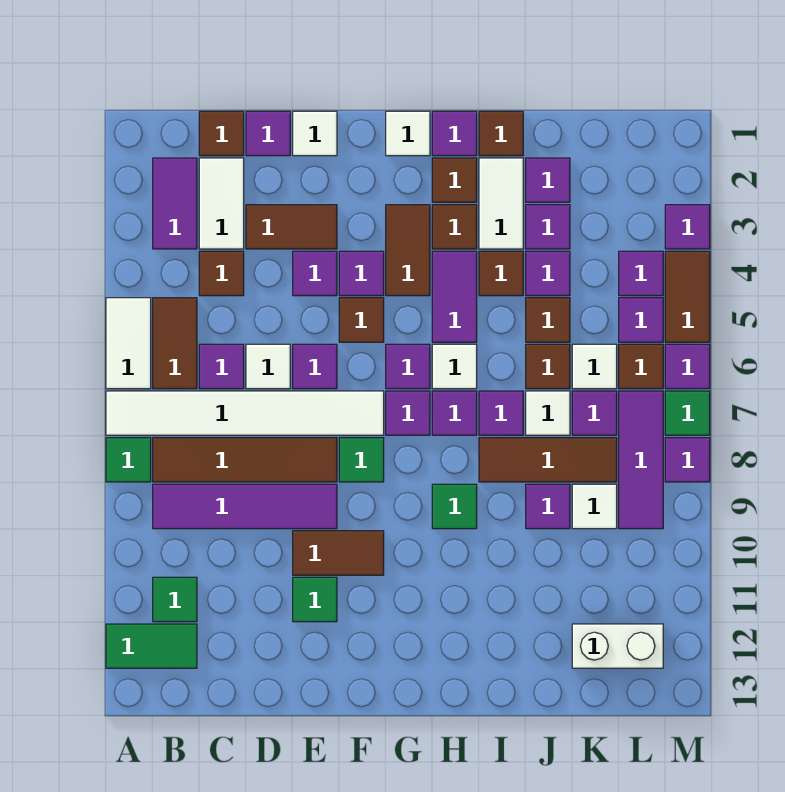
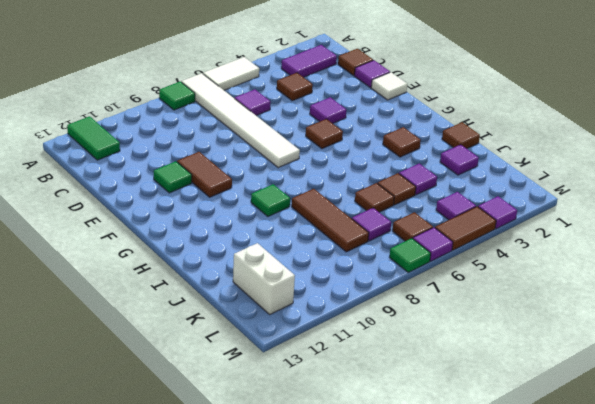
none -> brown 1x2 tile [153,298,197,389]
none -> brown 1x4 tile [153,438,337,482]
none -> purple 1x4 tile [153,484,337,529]
none -> green 1x1 tile [153,577,197,622]

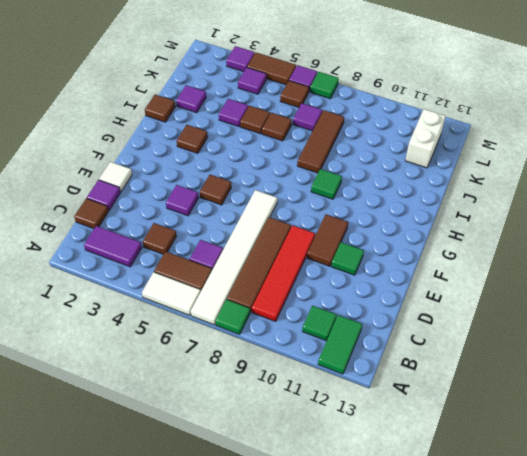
red 1x4 tile [252,225,315,321] -> purple 1x4 tile [153,484,337,529]
none -> white 1x2 tile [199,158,244,249]
none -> brown 1x2 tile [246,205,337,249]
none -> white 1x1 tile [246,344,290,389]
none -> purple 1x1 tile [293,344,337,389]

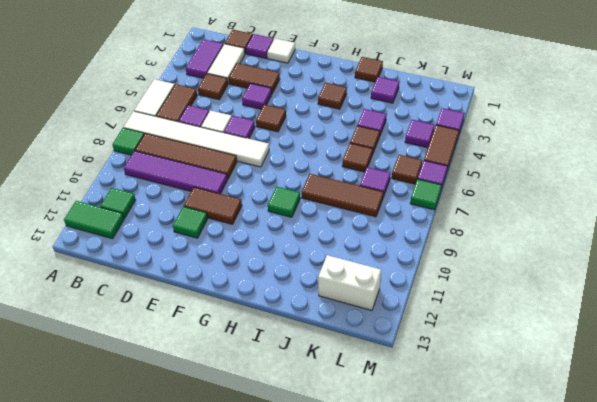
none -> purple 1x1 tile [339,251,384,296]
none -> green 1x1 tile [339,438,384,482]
none -> white 1x1 tile [386,111,430,156]
none -> brown 1x2 tile [386,205,430,296]

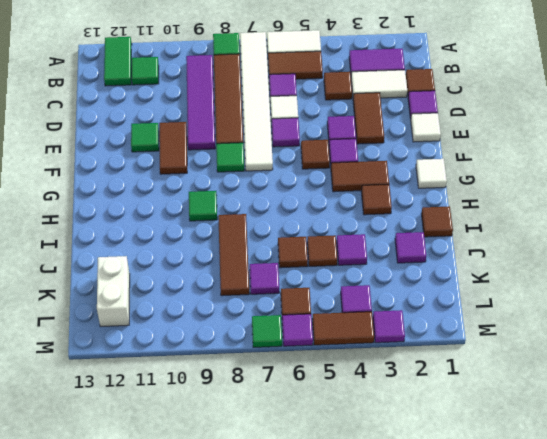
none -> purple 1x1 tile [386,344,430,389]
none -> purple 1x1 tile [386,391,430,435]
none -> purple 1x1 tile [432,111,477,156]
none -> brown 1x1 tile [432,158,477,202]

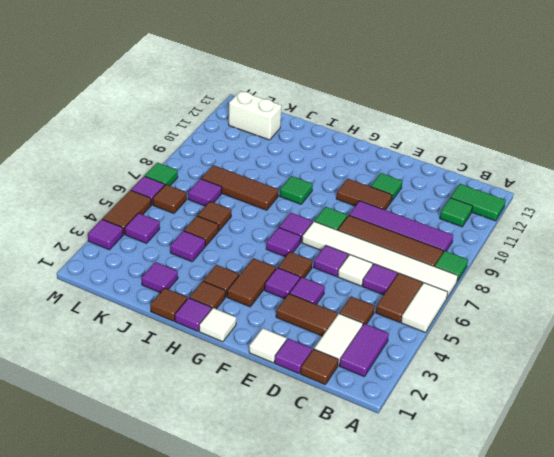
none -> purple 1x2 tile [432,251,477,342]
none -> white 1x1 tile [432,344,477,389]
none -> purple 1x1 tile [432,391,477,435]
none -> white 1x2 tile [479,158,523,249]

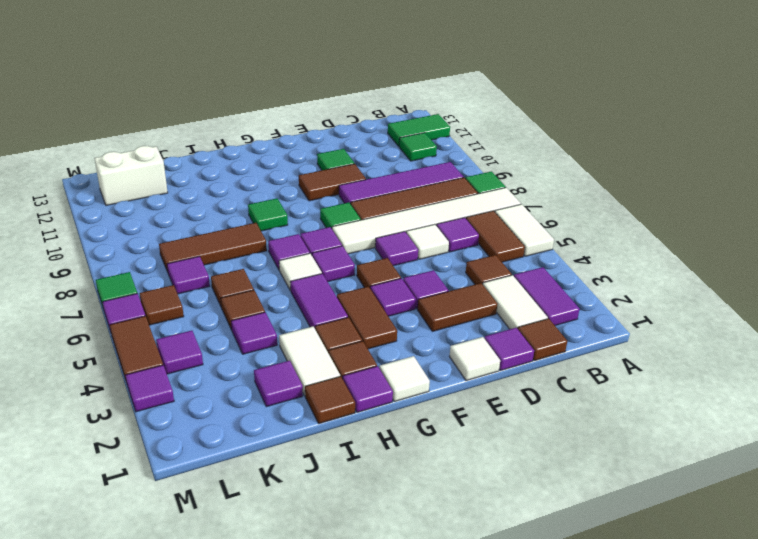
none -> brown 1x1 tile [479,251,523,296]
none -> purple 1x1 tile [479,391,523,435]
none -> purple 1x1 tile [526,205,570,249]
none -> white 1x1 tile [526,391,570,435]

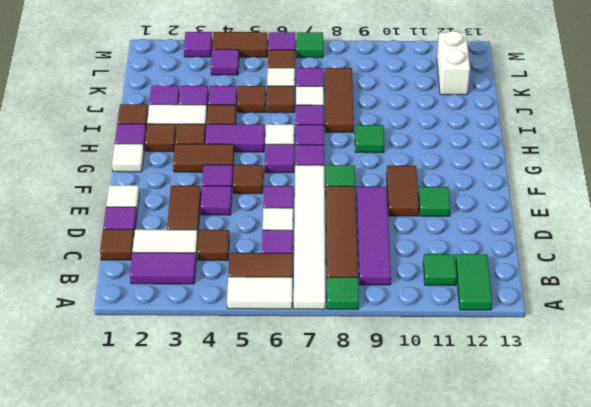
none -> purple 1x1 tile [526,484,570,529]
none -> white 1x1 tile [572,484,617,529]
none -> purple 1x1 tile [619,298,663,342]
none -> purple 1x3 tile [619,391,663,529]

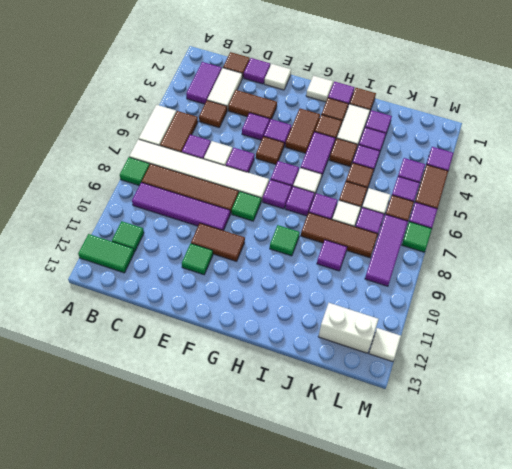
white 1x1 tile [369,328,401,362] -> white 1x1 tile moved to [572,484,617,529]
none -> purple 1x1 tile [665,438,710,482]

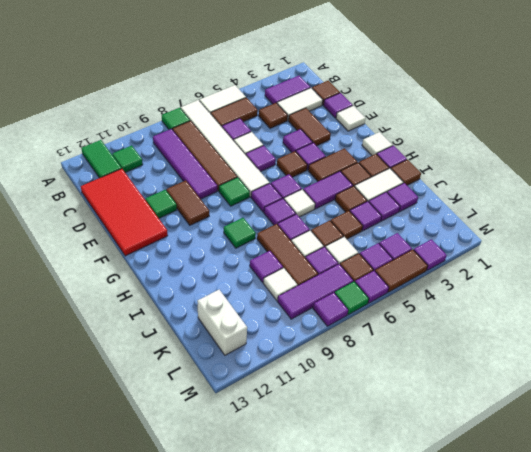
red 2x4 tile [81,169,168,256] -> none

